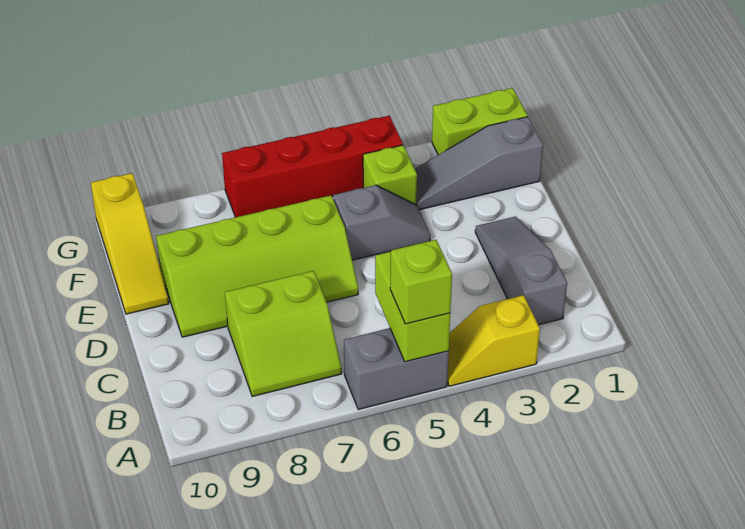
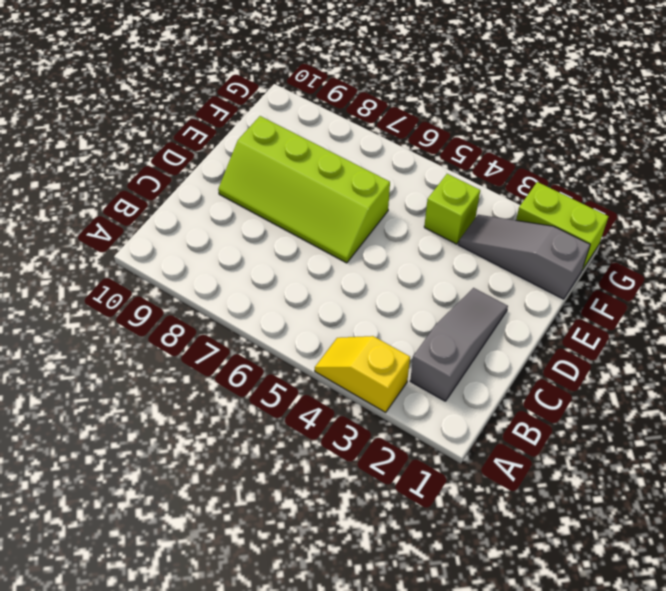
none -> grey 1x2 brick [344,328,449,410]
none -> lime 2x2 slope [225,271,342,397]
none -> grey 1x2 slope [333,185,431,260]

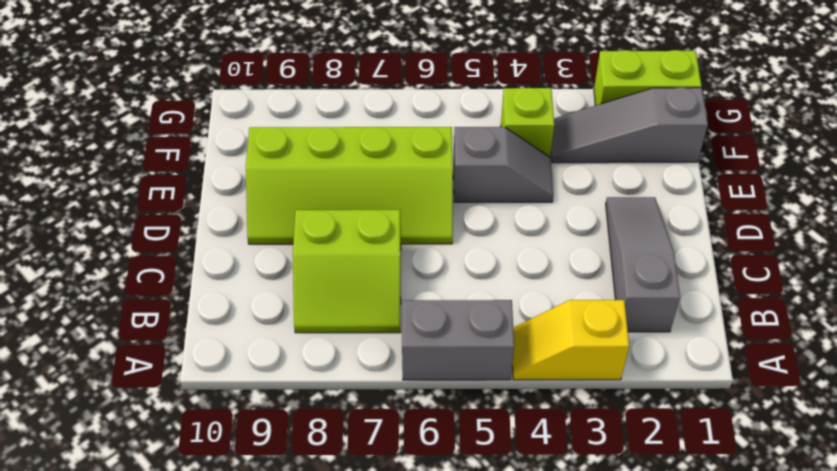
none -> yellow 1x3 slope [91,173,169,314]
none -> red 1x4 brick [222,116,403,217]
none -> lime 1x2 brick [375,251,450,362]

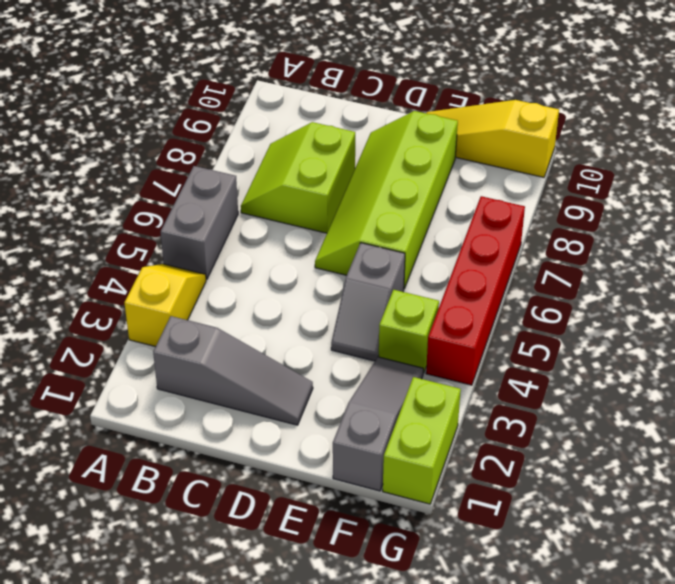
none -> lime 1x2 brick [375,251,450,362]
none -> lime 1x1 brick [390,240,452,324]

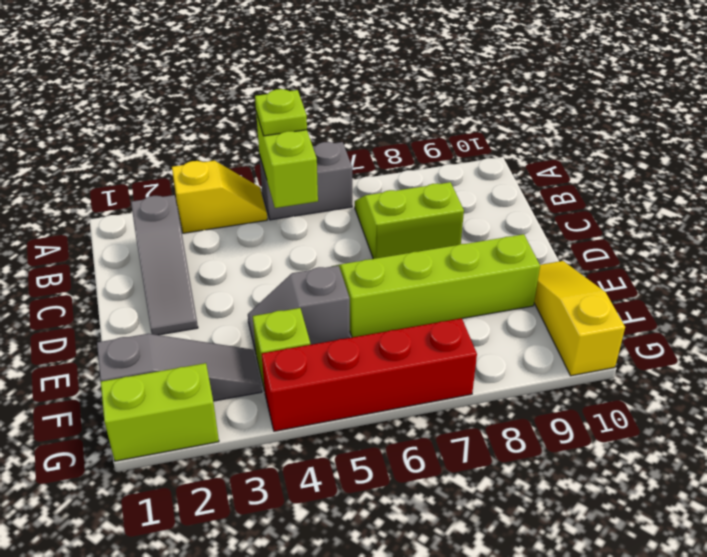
lime 1x1 plate [255,89,307,136] -> lime 1x1 brick [390,240,452,324]

